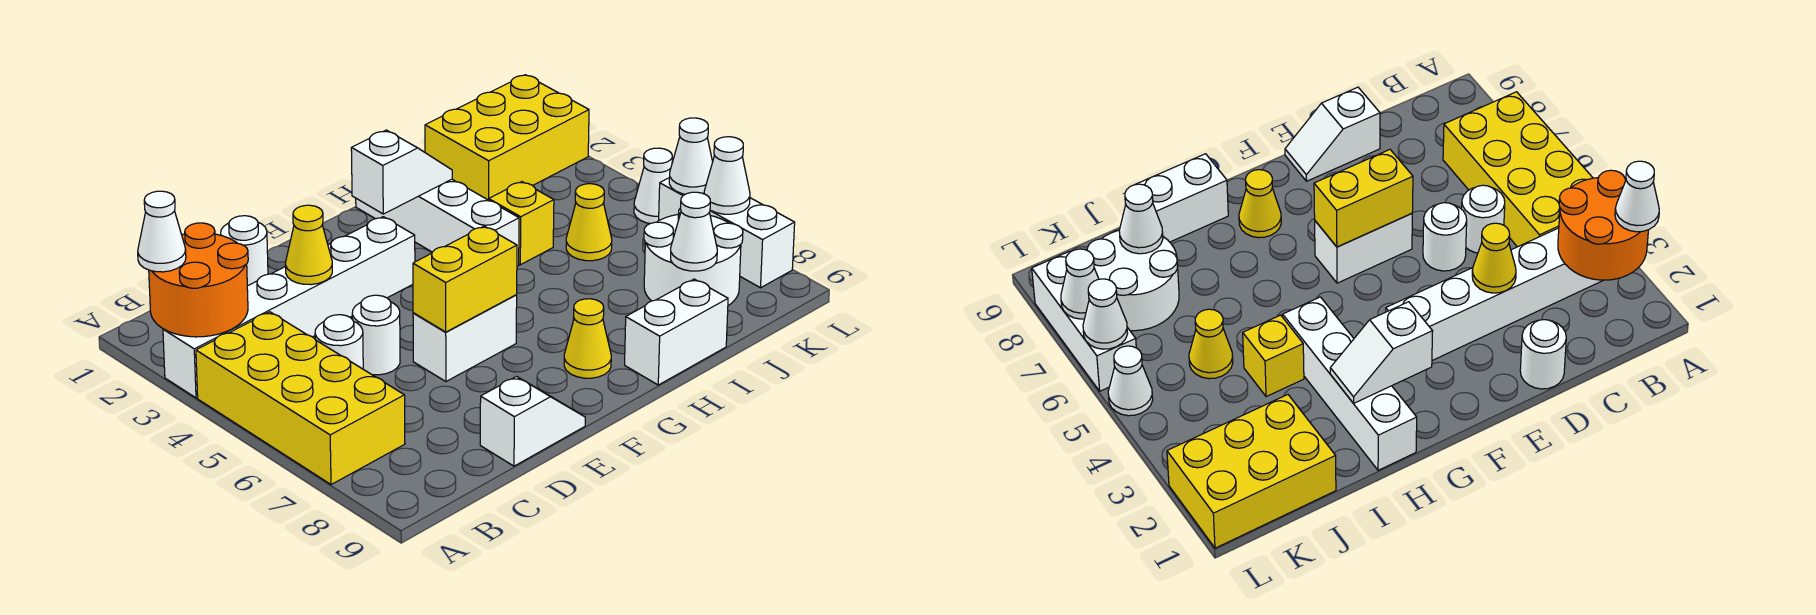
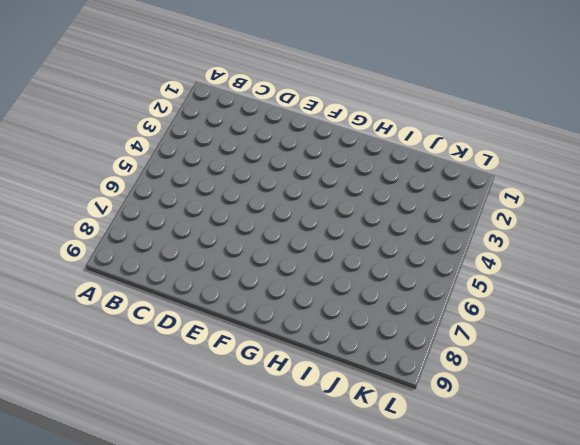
none -> white 1x6 brick [163,217,415,398]
none -> yellow 2x4 brick [196,312,405,485]
none -> white 1x1 round brick [315,315,363,369]

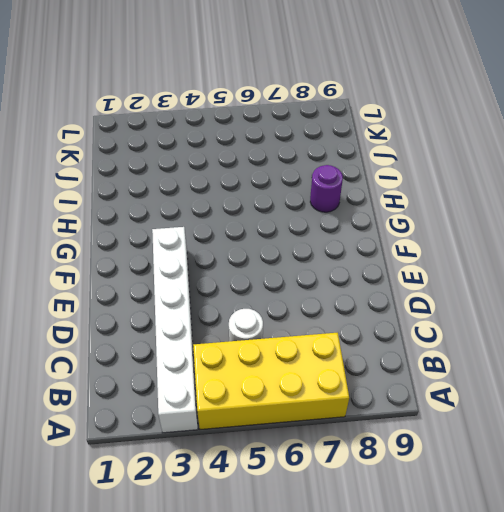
purple 1x1 round brick [310,165,343,212] -> none
none -> white 1x1 round brick [221,216,268,286]
none -> white 1x1 round brick [352,295,400,375]
none -> white 1x2 slope [480,376,585,466]

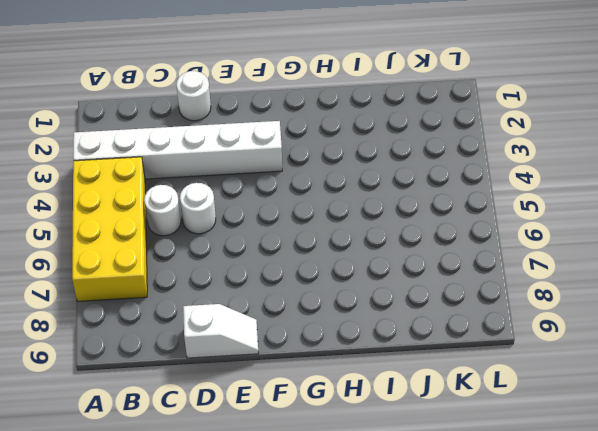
none -> white 1x2 brick [413,295,517,381]
none -> yellow 1x1 cone [564,299,611,378]
none -> white 1x4 brick [356,179,519,266]

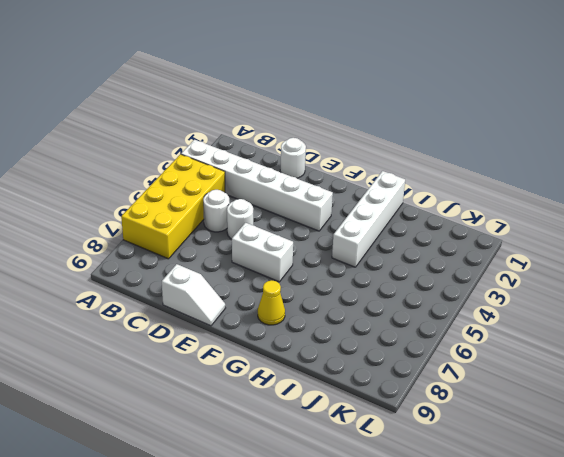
none -> white 1x2 brick [625,279,728,385]
none -> yellow 1x1 brick [489,182,554,265]
none -> yellow 2x3 brick [425,75,589,200]

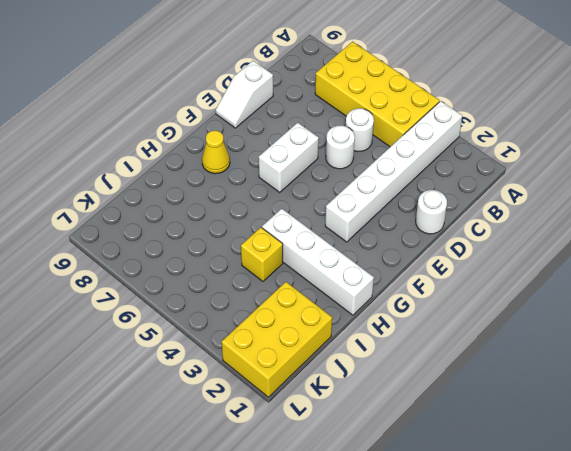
none -> white 1x2 brick [625,279,728,385]
none -> yellow 1x1 cone [566,184,612,261]
none -> white 2x2 round brick [644,208,743,305]

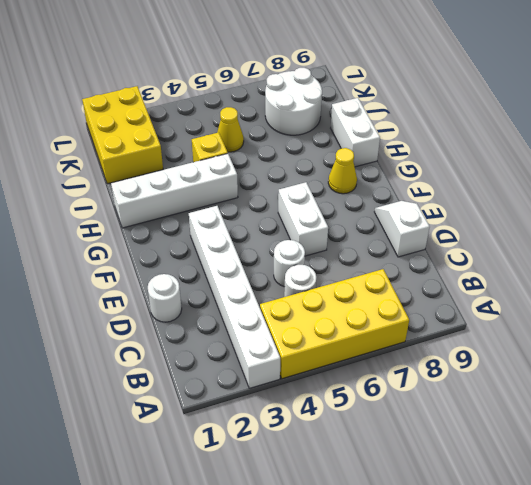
none -> white 1x1 cone [634,148,672,223]
none -> white 1x3 brick [659,178,795,288]
none -> orange 2x2 round brick [149,223,248,337]

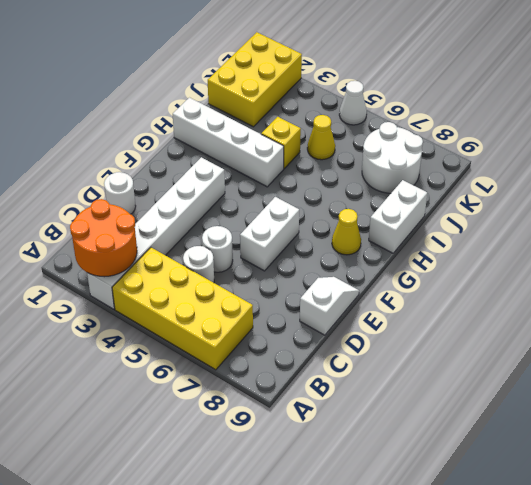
none -> white 1x3 brick [659,178,795,288]
none -> yellow 1x1 cone [285,205,332,285]
none -> yellow 1x2 brick [413,226,517,332]

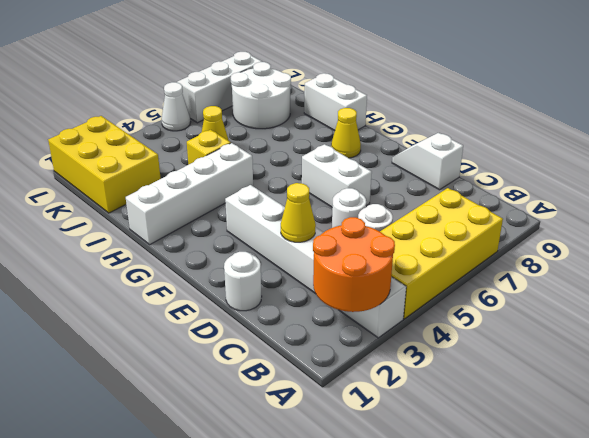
none -> yellow 1x2 brick [413,226,517,332]
none -> white 1x2 slope [351,130,452,214]
none -> white 1x1 cone [671,192,717,271]

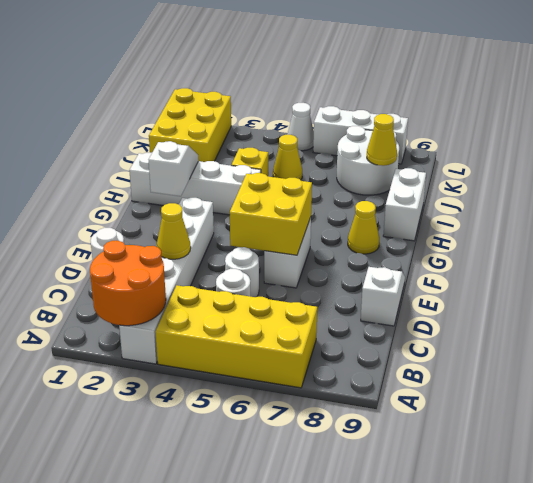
yellow 2x2 brick [230,173,312,255] -> yellow 1x2 brick [413,226,517,332]
yellow 1x1 cone [367,114,397,166] -> white 1x1 cone [671,192,717,271]
none -> white 1x1 cone [669,118,713,194]
none -> white 1x1 cone [704,137,750,214]
none -> white 1x1 cone [138,191,186,272]

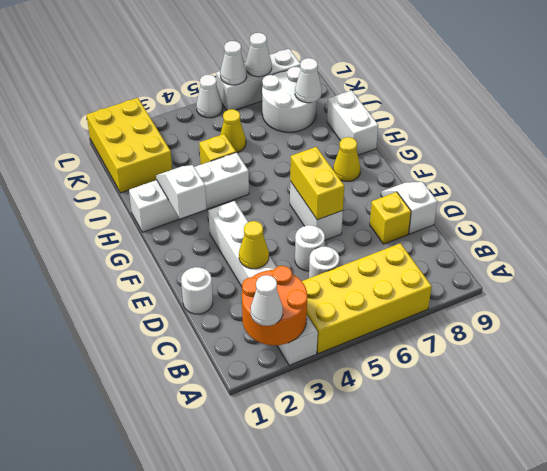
yellow 1x1 brick [370,192,411,244] -> none

